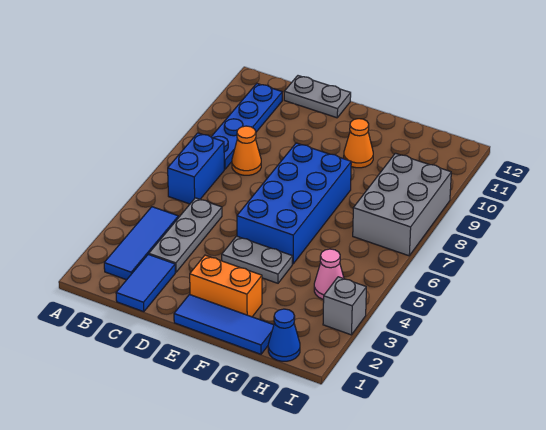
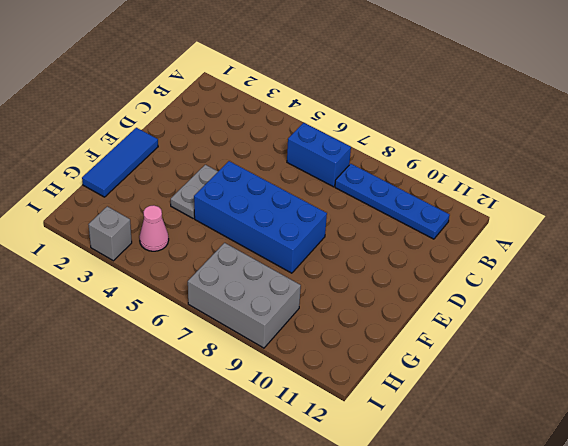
none -> blue 1x3 tile [104,207,178,280]
none -> blue 1x2 tile [116,254,175,312]
none -> grey 1x3 plate [149,198,222,272]

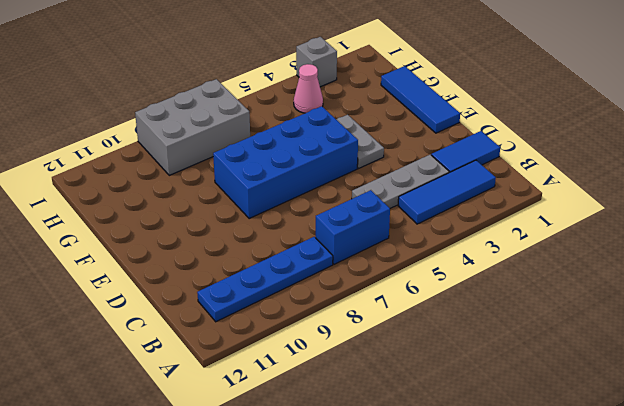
none -> orange 1x1 cone [232,126,261,175]
none -> grey 1x2 plate [284,76,351,118]
none -> orange 1x2 brick [190,255,262,317]

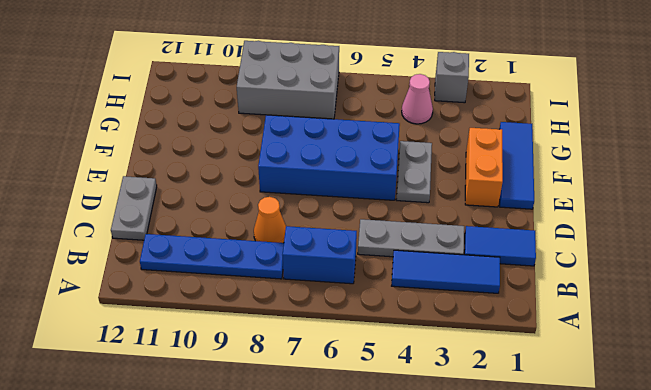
none -> orange 1x1 cone [344,119,373,168]
none -> blue 1x1 cone [268,309,300,361]

